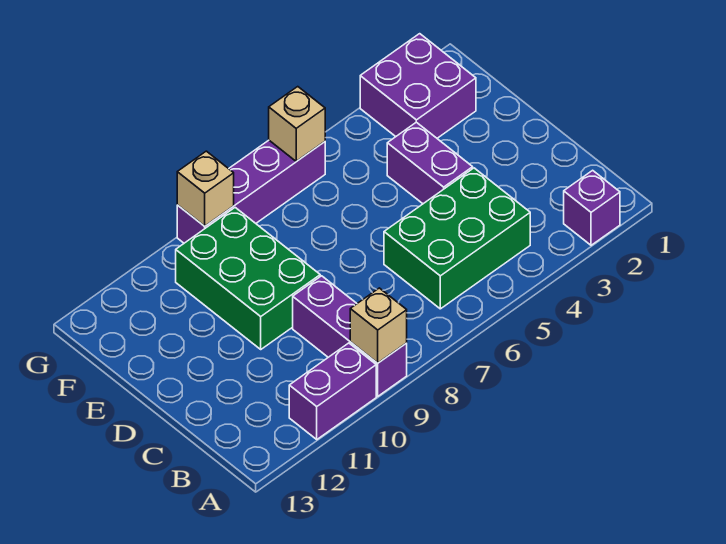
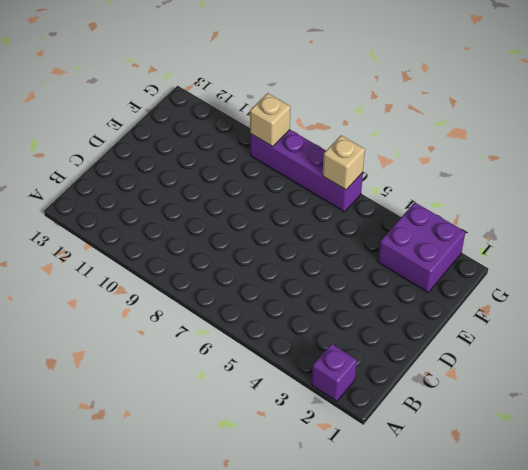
none -> purple 1x3 brick [293,276,407,396]
none -> purple 1x2 brick [289,343,376,439]

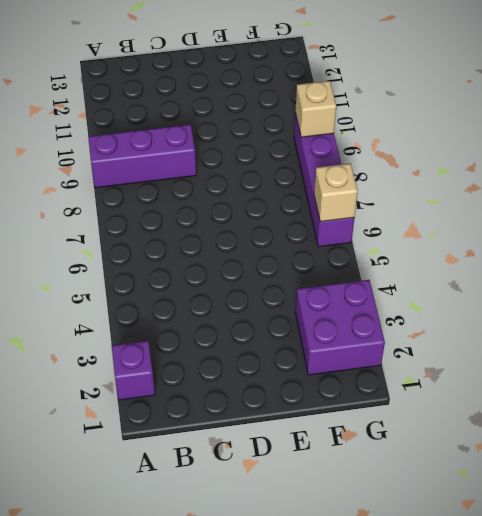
none -> purple 1x2 brick [289,343,376,439]
none -> green 2x3 brick [384,168,530,309]

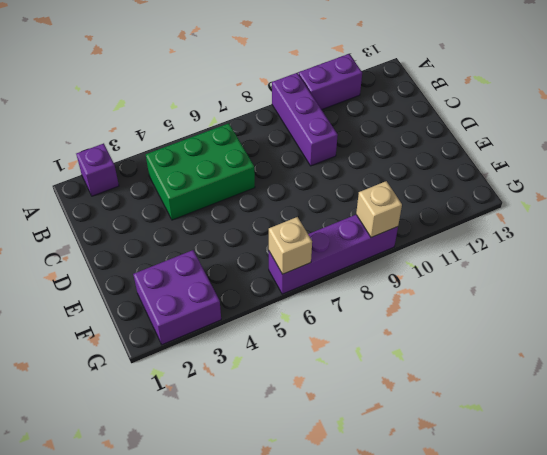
none -> purple 1x2 brick [387,122,473,204]
none -> green 2x3 brick [176,208,320,349]

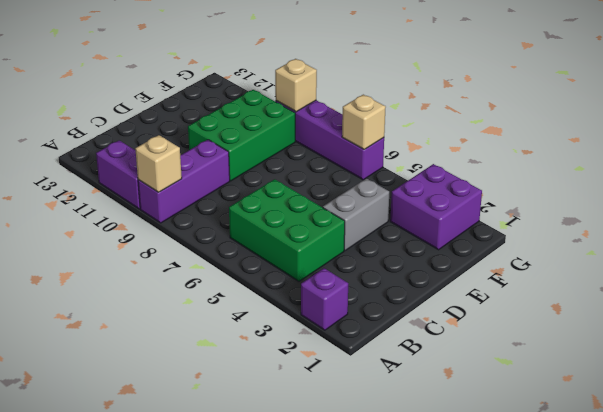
grey 1x2 brick [323,178,389,250] -> purple 1x2 brick [387,122,473,204]

